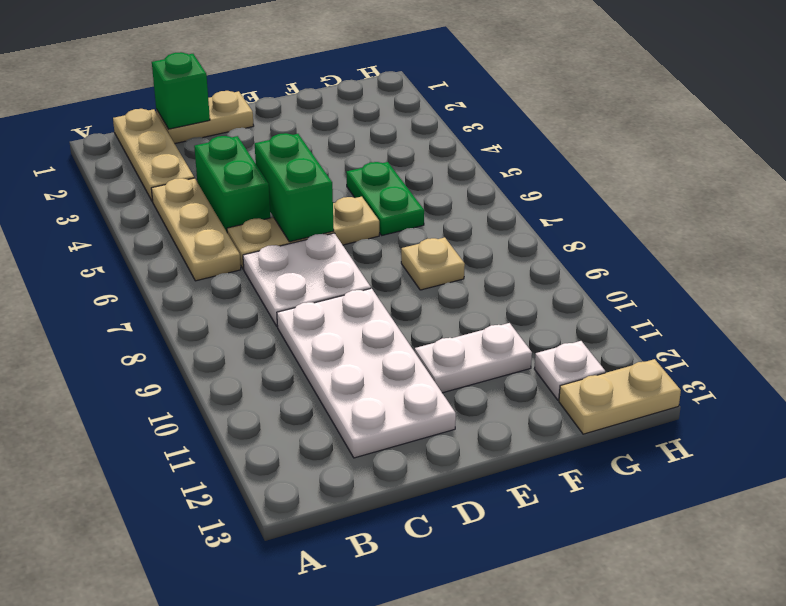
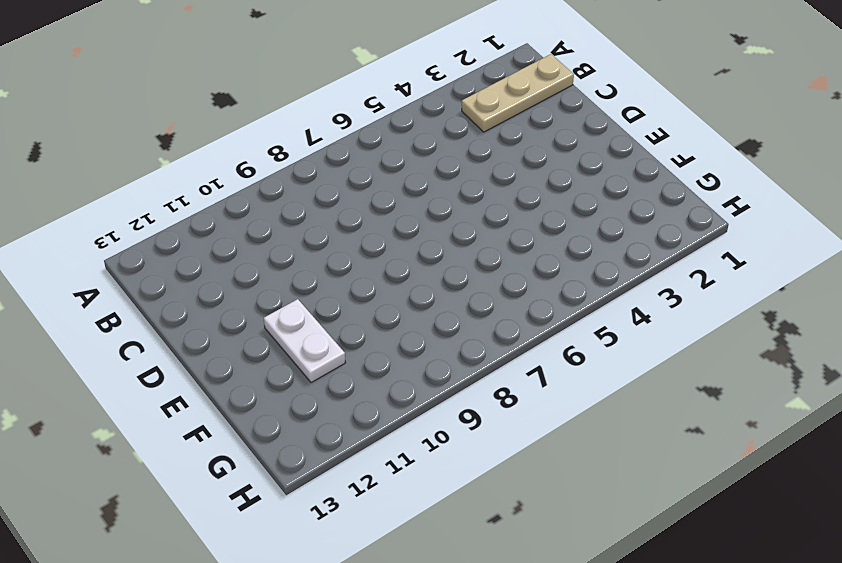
none -> tan 1x3 plate [151,178,241,281]
none -> tan 1x2 plate [156,91,254,144]
none -> green 1x2 brick [194,136,270,232]

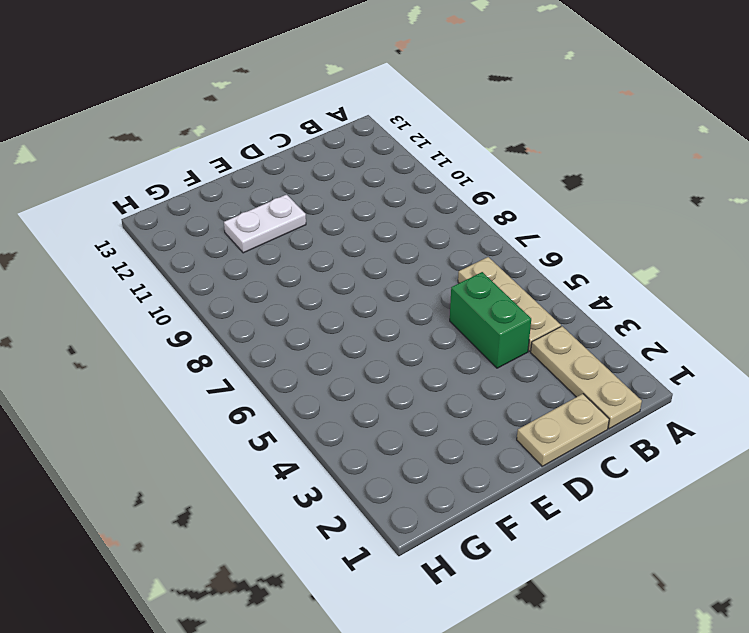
none -> tan 1x3 plate [227,197,379,269]
none -> white 2x2 plate [243,233,371,327]
none -> white 2x4 plate [277,288,456,458]

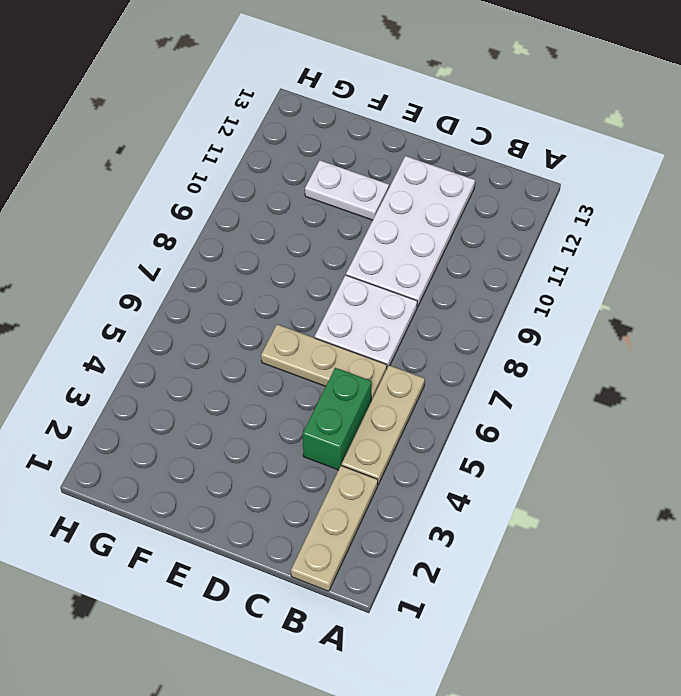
none -> tan 1x2 plate [156,91,254,144]
none -> green 1x2 plate [346,162,424,235]
none -> tan 1x1 plate [401,237,465,290]

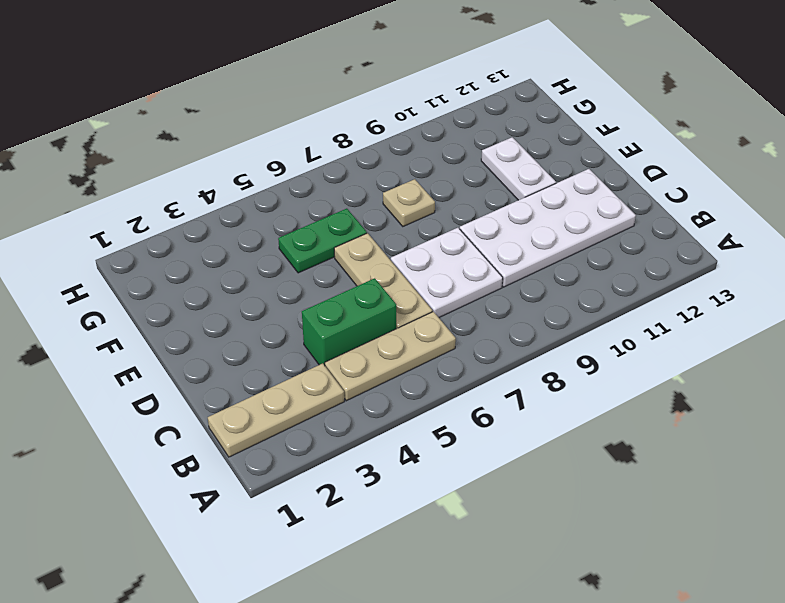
none -> tan 1x2 plate [156,91,254,144]
none -> white 1x1 plate [534,341,605,400]
none -> tan 1x2 plate [559,359,681,434]

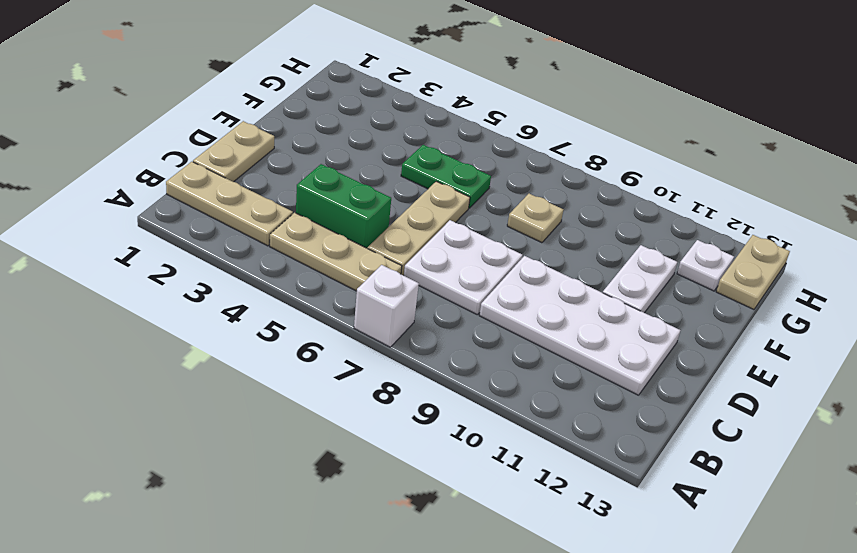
white 1x1 brick [354,265,419,347] -> none
none -> green 1x1 brick [152,52,210,129]
none -> green 1x2 brick [255,133,334,242]

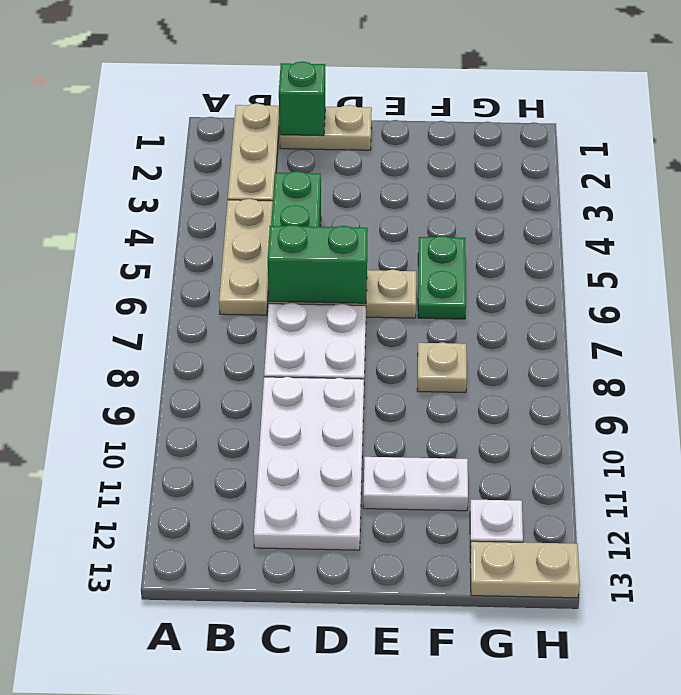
green 1x2 brick [268,225,368,303] -> green 1x2 brick turned to [255,133,334,242]

